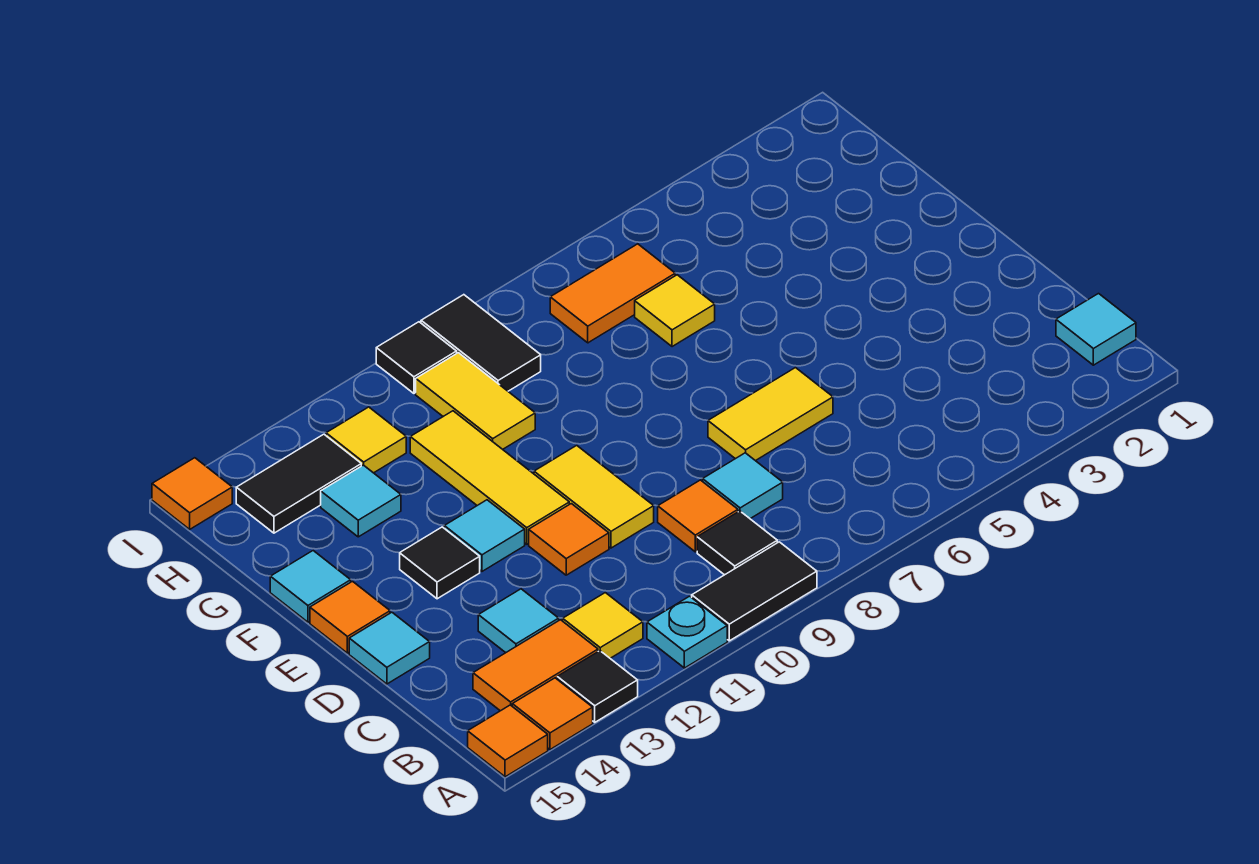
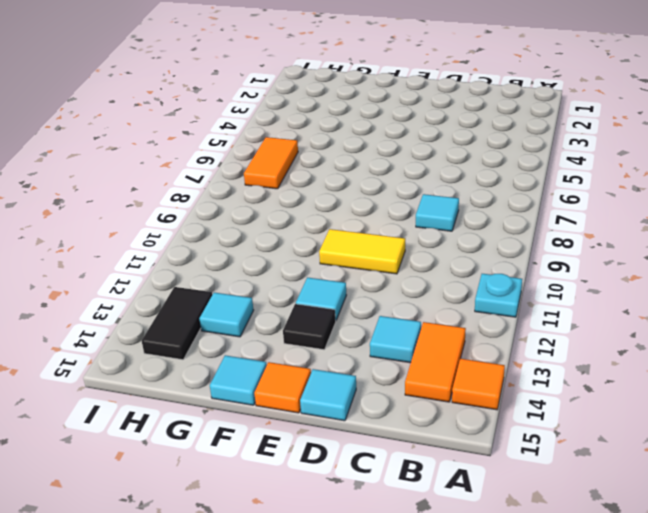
none -> black 1x2 tile [692,542,817,641]
none -> black 1x1 tile [557,651,638,722]
none -> orange 1x1 tile [468,705,548,777]
none -> cyan 1x1 tile [1056,294,1136,365]

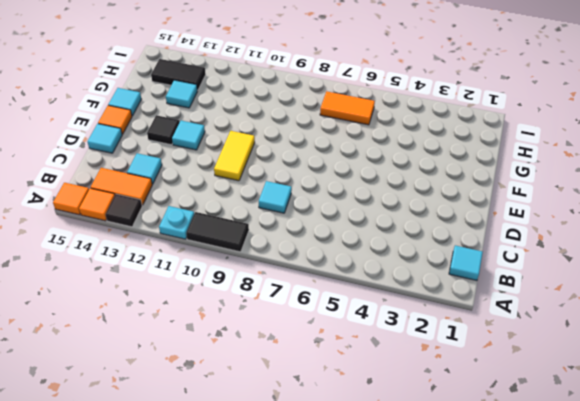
none -> black 1x1 tile [697,511,777,575]
none -> yellow 1x1 tile [563,593,643,658]
none -> orange 1x1 tile [658,480,738,552]
none -> yellow 1x2 tile [708,368,833,461]

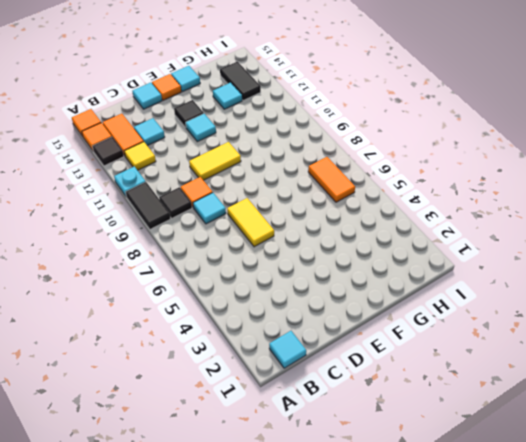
none -> orange 1x1 tile [529,504,609,575]
none -> yellow 1x3 tile [410,411,569,544]
none -> yellow 1x1 tile [635,275,715,347]
none -> yellow 1x2 tile [416,353,535,449]

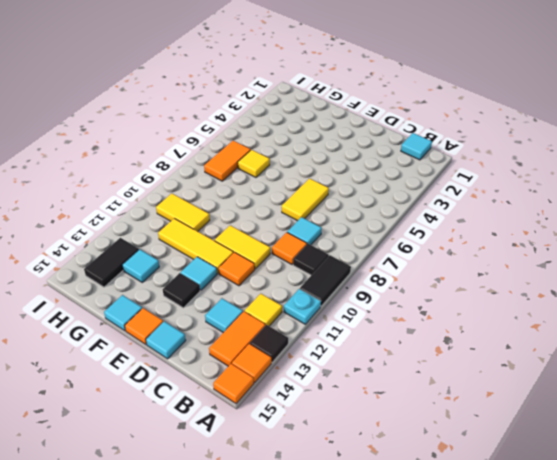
none -> black 1x2 tile [421,295,541,391]
none -> yellow 1x1 tile [326,407,406,473]
none -> black 1x1 tile [376,322,457,393]
none -> orange 1x1 tile [152,458,232,529]

